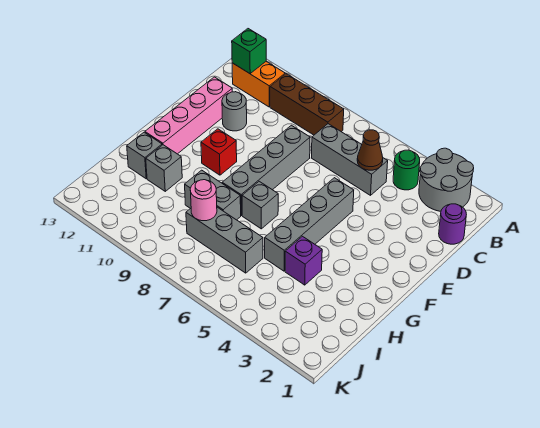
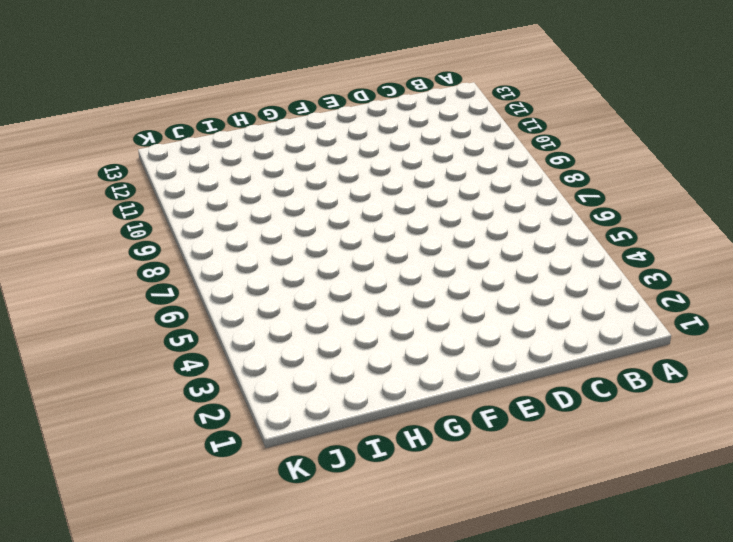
none -> grey 2x2 round brick [419,148,474,211]
none -> green 1x1 round brick [393,150,420,190]
none -> brown 1x3 brick [270,74,344,135]

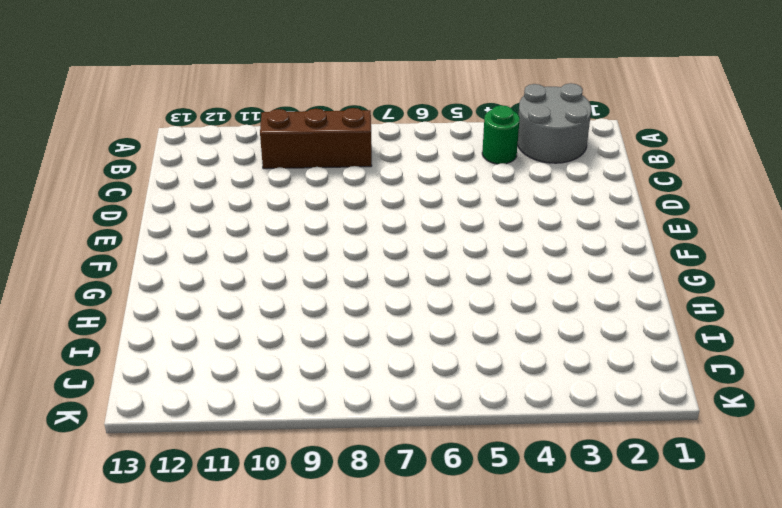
none -> orange 1x2 brick [232,62,285,107]
none -> purple 1x1 round brick [439,204,466,244]
none -> grey 1x3 brick [312,124,388,195]

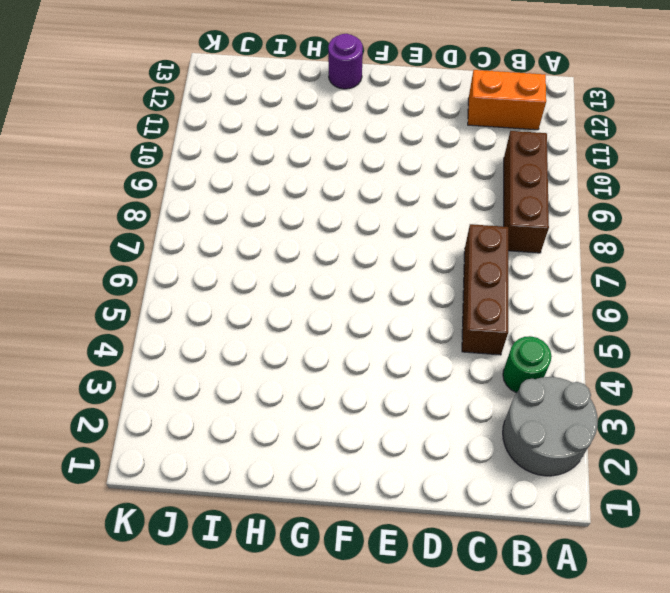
orange 1x2 brick [468,70,546,130] -> orange 1x2 brick turned to [232,62,285,107]
brown 1x3 brick [462,224,508,355] -> grey 1x3 brick [312,124,388,195]
purple 1x1 round brick [328,34,363,89] -> purple 1x1 round brick moved to [439,204,466,244]
none -> grey 1x4 brick [222,125,310,216]
none -> grey 1x1 round brick [222,92,247,131]
none -> pink 1x4 brick [145,77,232,154]

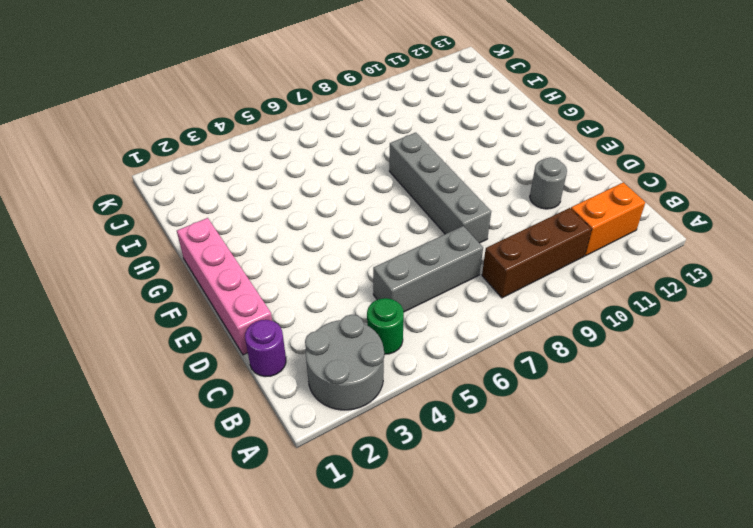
pink 1x4 brick [177,218,272,355] -> pink 1x4 brick moved to [145,77,232,154]
none -> grey 1x4 brick [265,178,354,271]
none -> red 1x1 brick [201,129,237,175]
none -> grey 1x1 brick [242,181,278,229]

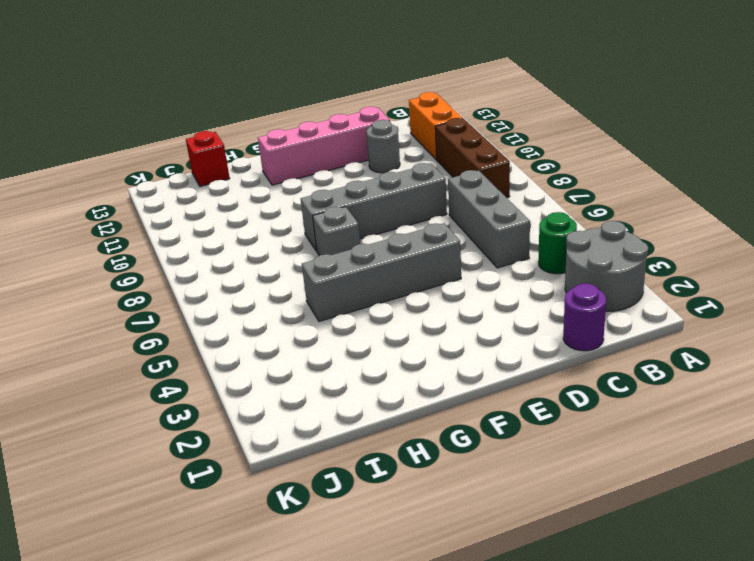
red 1x1 brick [186,131,230,186] -> red 1x1 brick moved to [201,129,237,175]
none -> purple 1x1 brick [285,236,322,285]
none -> grey 1x2 brick [185,170,241,220]
none -> grey 1x1 brick [146,145,182,191]

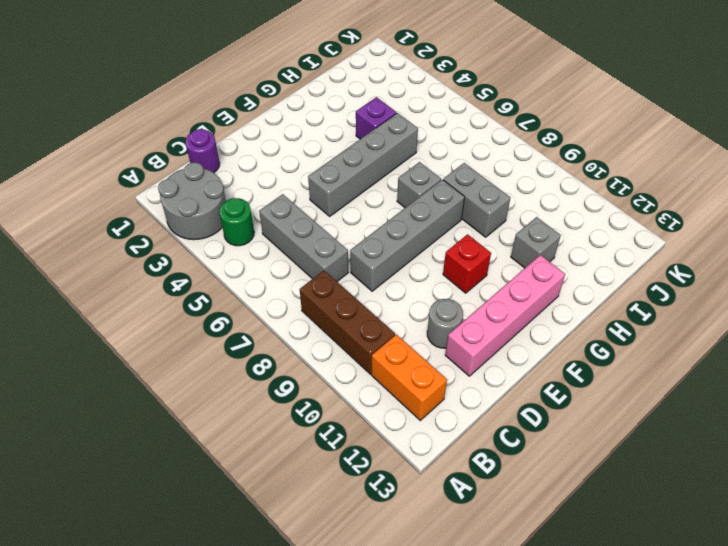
none -> grey 1x1 brick [127,132,162,179]
none -> grey 1x3 brick [186,207,263,273]
none -> green 1x1 brick [232,29,266,74]

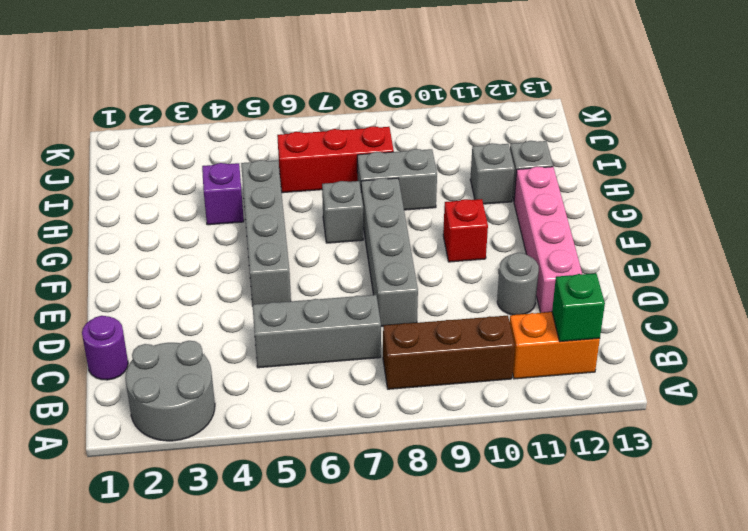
red 1x3 brick [277,126,394,193] -> grey 1x3 brick [186,207,263,273]
none -> green 1x1 round brick [393,150,420,190]
none -> brown 1x1 cone [357,130,383,170]
none -> pink 1x1 round brick [190,180,217,221]

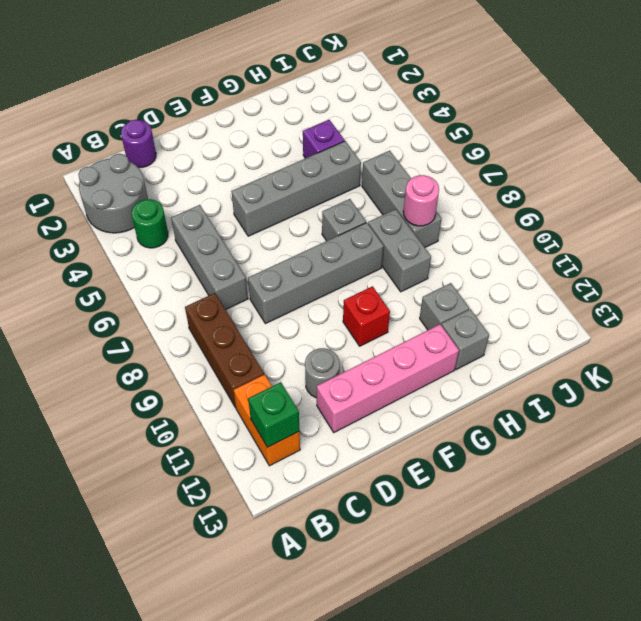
none -> brown 1x1 cone [357,130,383,170]

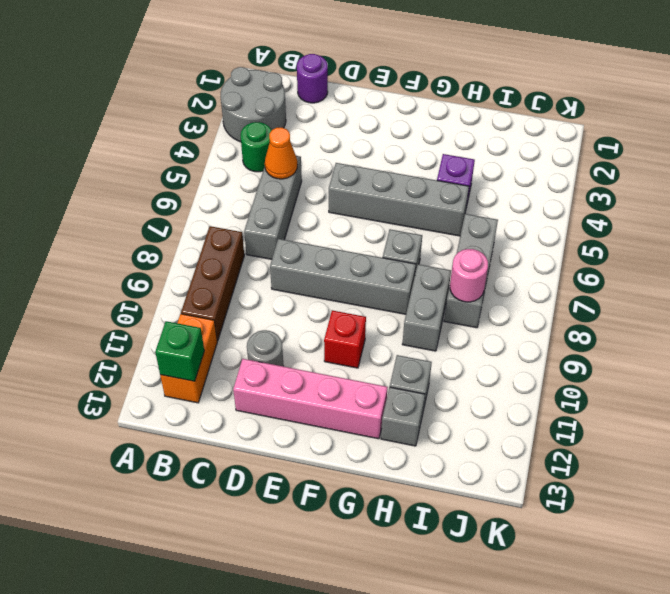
orange 1x1 cone [265,128,297,179] -> brown 1x1 cone [357,130,383,170]

